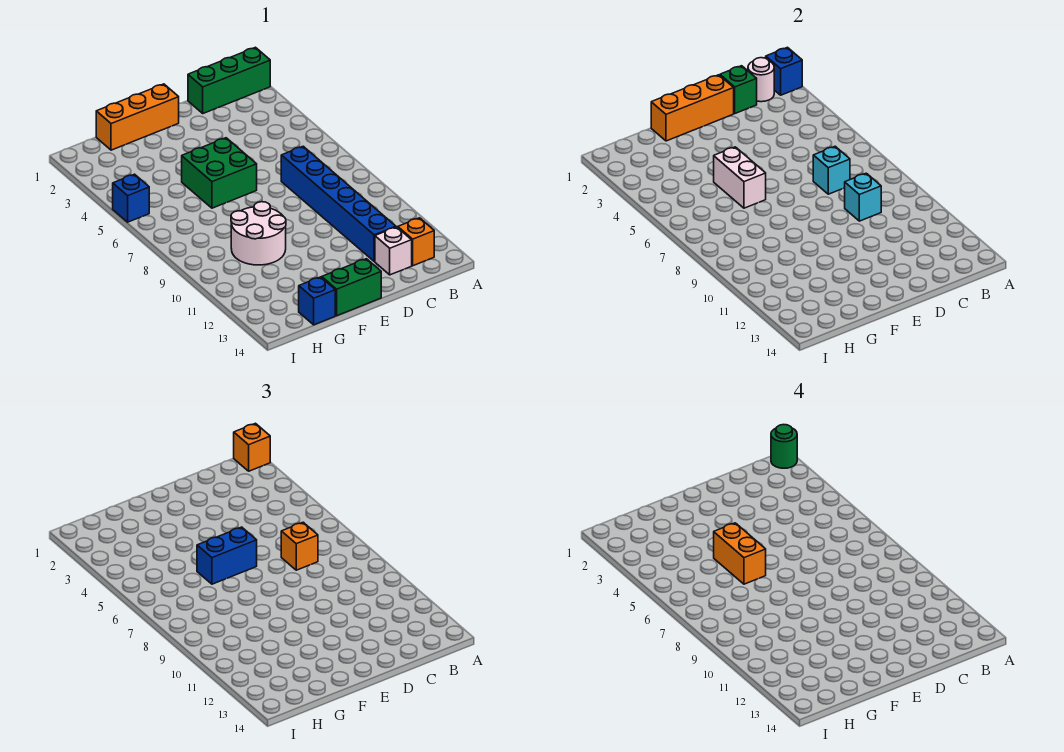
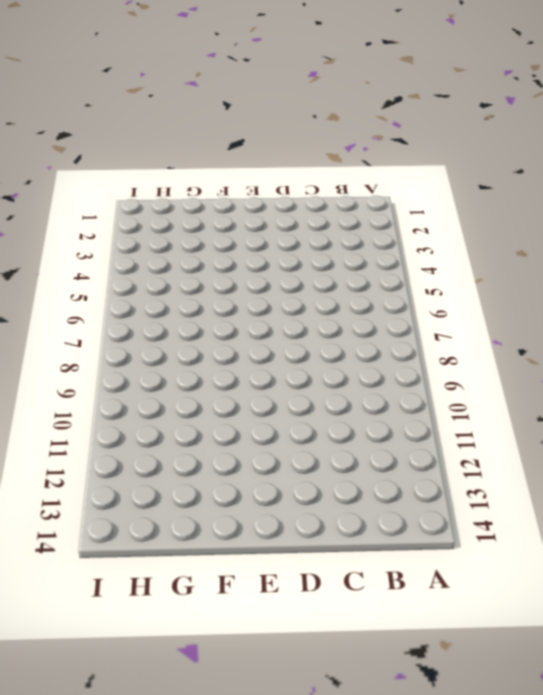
none -> green 1x3 brick [188,47,270,113]
none -> orange 1x1 brick [398,218,434,266]
none -> blue 1x6 brick [281,146,396,261]

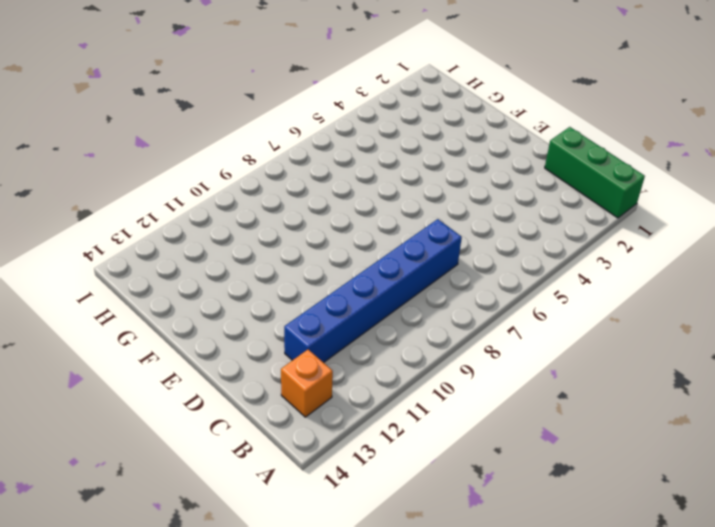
none -> white 1x1 brick [375,227,412,275]
none -> orange 1x3 brick [96,84,179,150]
none -> green 2x2 brick [182,138,257,208]

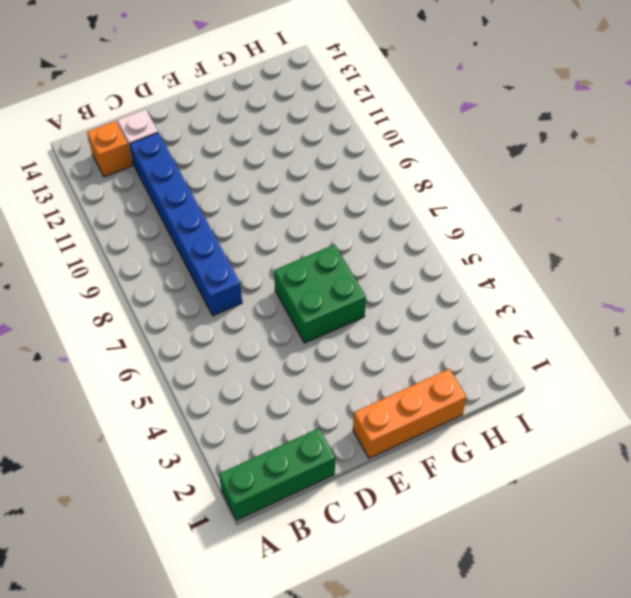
none -> green 1x2 brick [322,259,381,316]
none -> white 2x2 round brick [231,202,286,265]
none -> blue 1x1 brick [299,277,335,325]

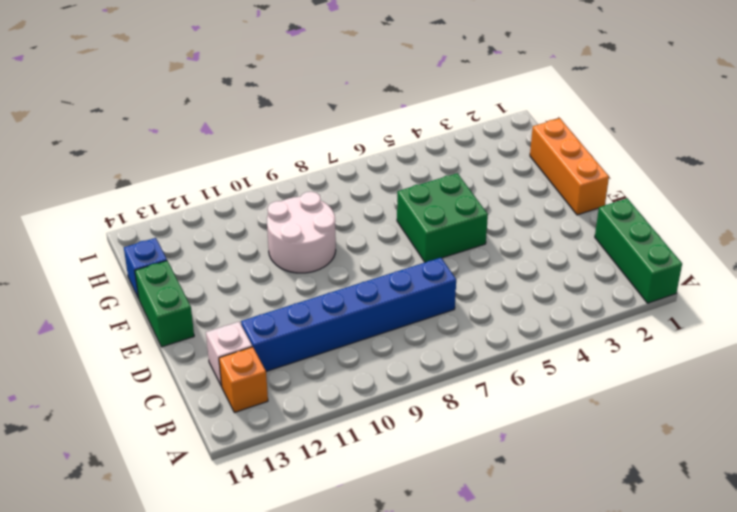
none -> blue 1x1 brick [113,174,149,222]
none -> blue 1x1 brick [766,47,802,95]
none -> white 1x1 round brick [748,58,774,102]

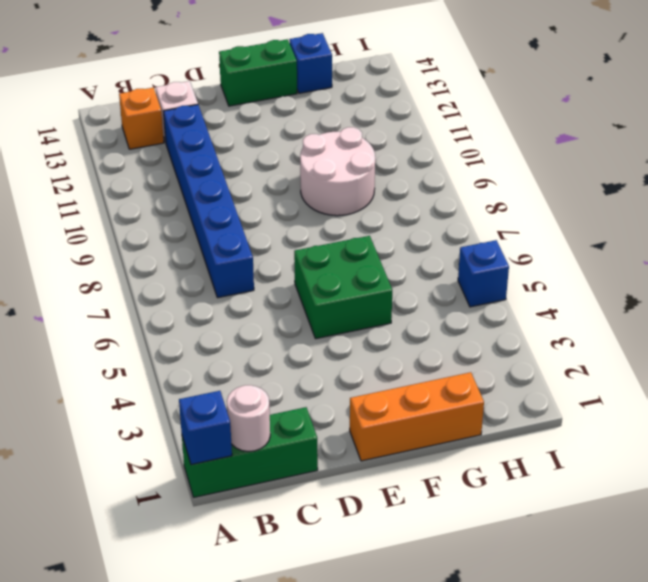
none -> green 1x1 brick [720,66,757,113]
none -> cyan 1x1 brick [813,146,850,194]
none -> cyan 1x1 brick [845,173,881,221]

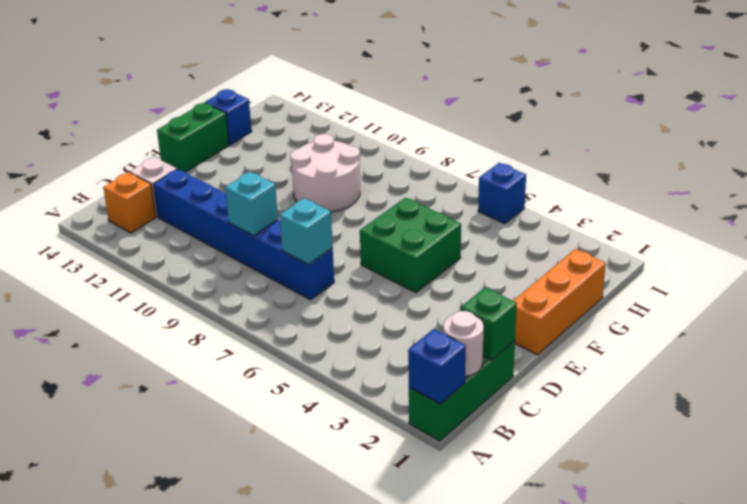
none -> orange 1x3 brick [651,75,734,141]
none -> white 1x2 brick [714,147,766,208]
none -> orange 1x1 brick [234,423,270,471]

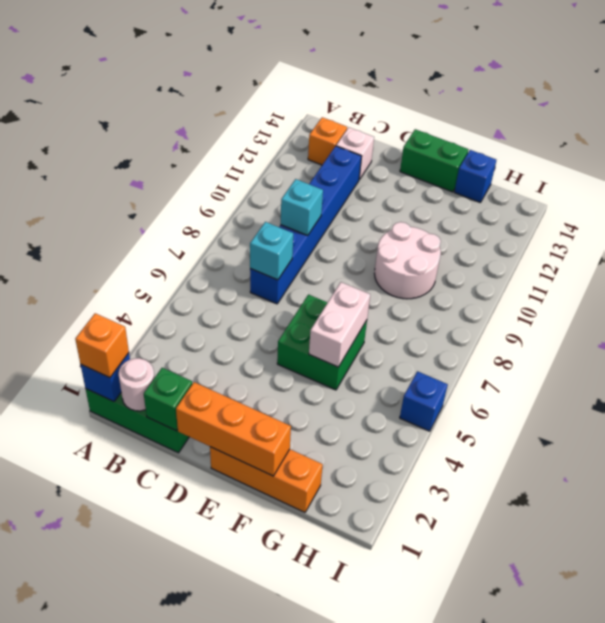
none -> orange 1x1 brick [281,522,318,570]
none -> blue 1x2 brick [197,527,257,584]
none -> green 1x1 round brick [771,425,797,468]

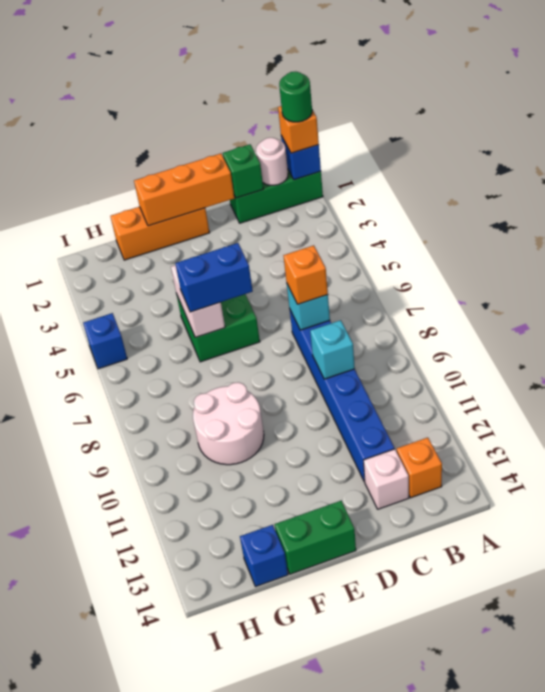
none -> orange 1x2 brick [714,523,766,584]

